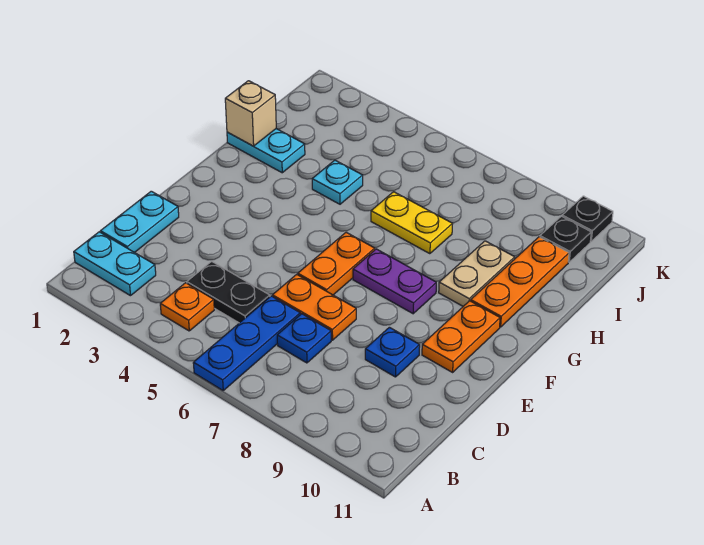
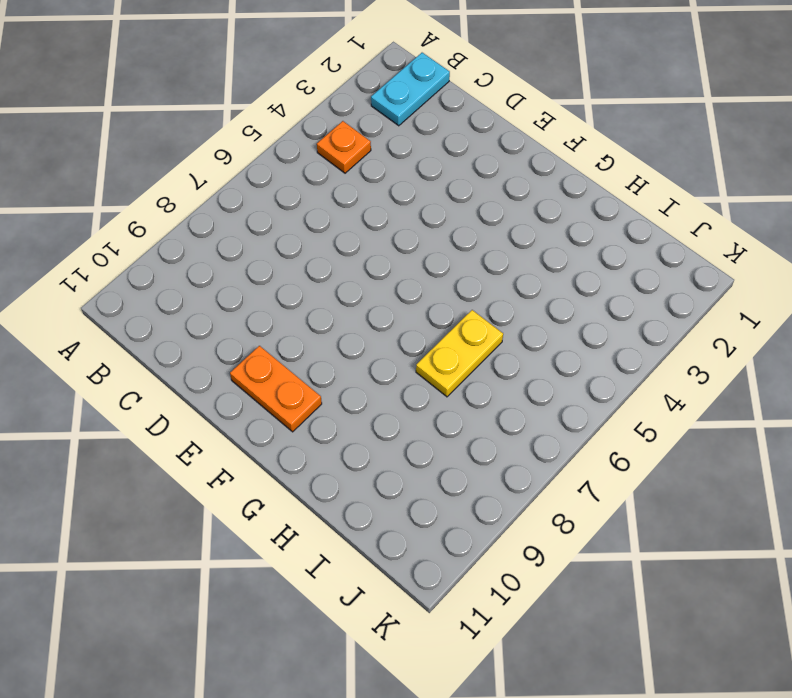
none -> blue 1x3 plate [193,296,300,390]
none -> cyan 1x2 plate [101,191,179,253]
none -> black 1x2 plate [187,261,270,323]

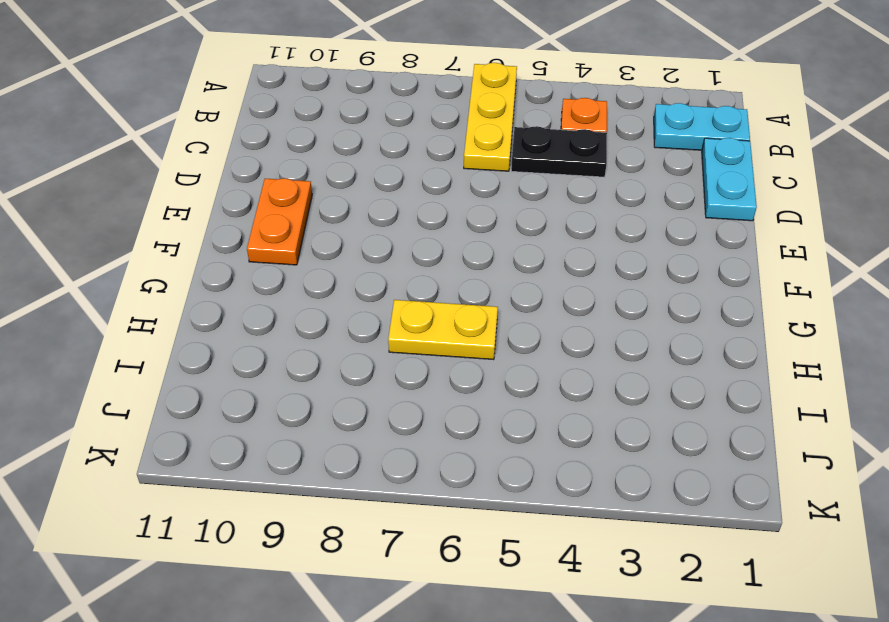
yellow 1x3 plate [464,63,517,171] -> blue 1x3 plate [193,296,300,390]
none -> blue 1x1 plate [277,314,331,363]
none -> orange 1x2 plate [272,274,356,340]
none -> blue 1x1 plate [365,327,420,377]

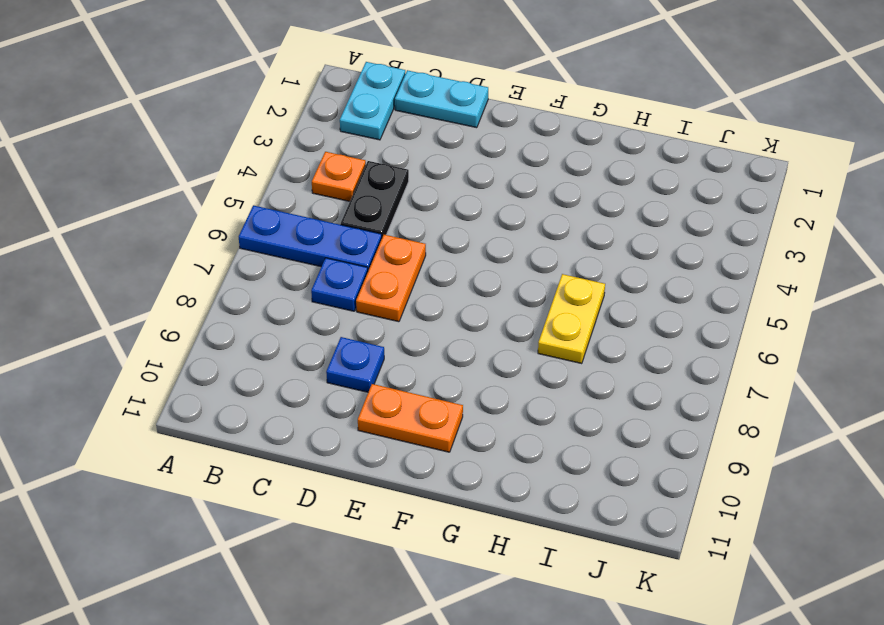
none -> orange 1x2 plate [298,232,375,295]
none -> purple 1x2 plate [353,249,436,314]
none -> tan 1x2 plate [439,241,515,306]

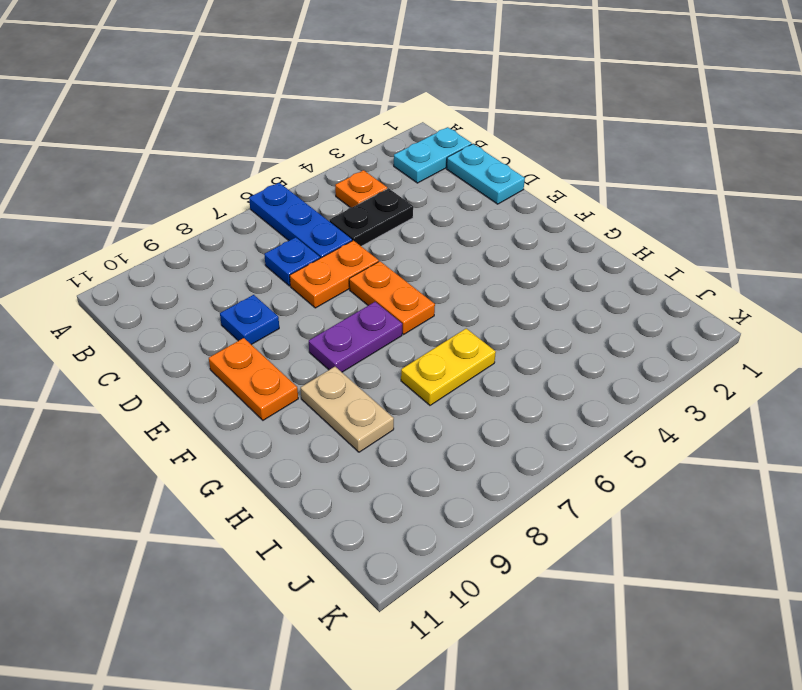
none -> orange 1x3 plate [471,237,569,327]
none -> cyan 1x2 plate [227,129,305,173]
none -> cyan 1x1 plate [312,160,363,204]

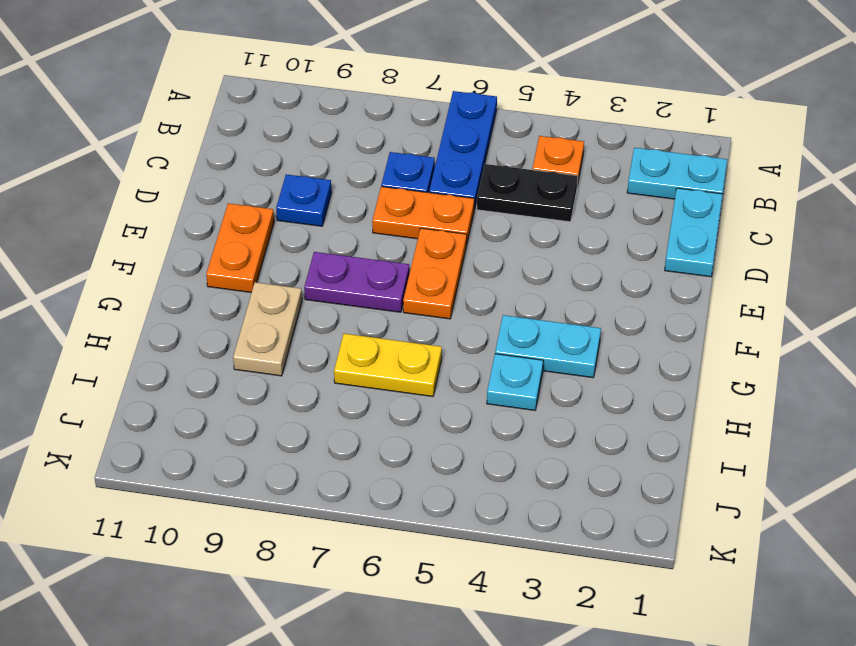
cyan 1x2 plate [495,315,601,378] -> cyan 1x2 plate moved to [227,129,305,173]
none -> orange 1x3 plate [471,237,569,327]
none -> black 1x1 plate [540,216,591,262]
none -> black 1x1 plate [562,196,613,241]

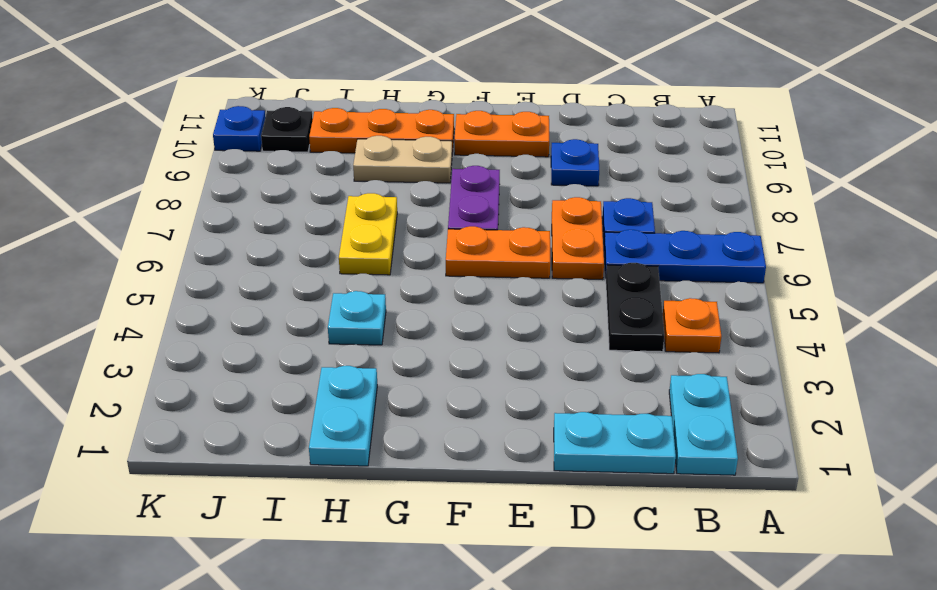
blue 1x1 plate [213,106,265,151] -> black 1x1 plate [562,196,613,241]
none -> tan 1x1 brick [225,81,276,146]

